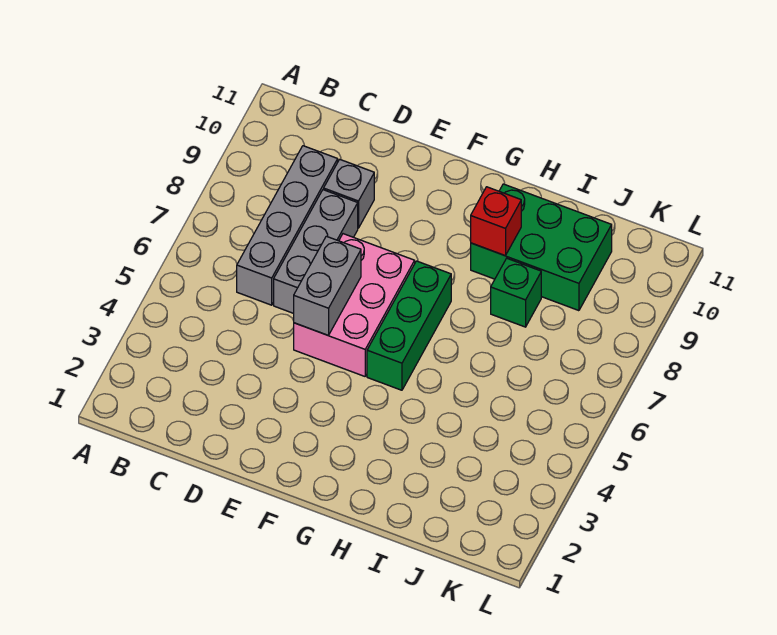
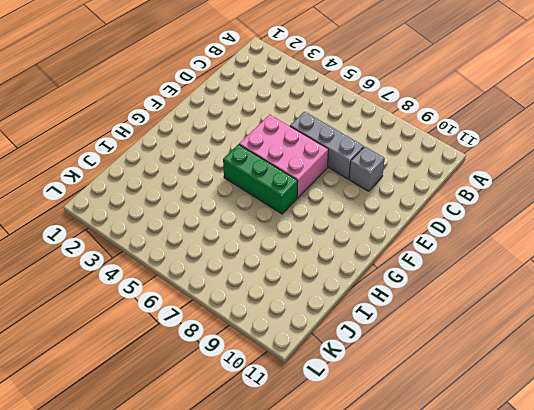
none -> grey 1x4 brick [237,146,338,305]
none -> green 2x3 brick [471,184,612,311]

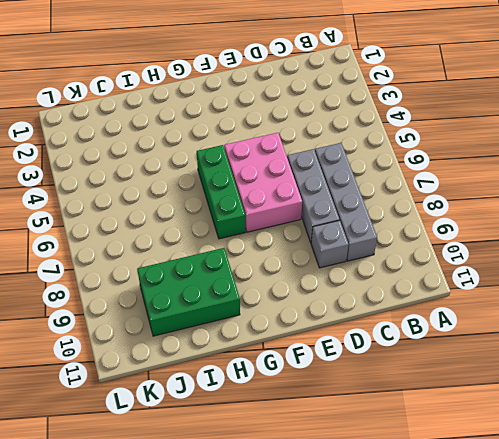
none -> green 1x1 brick [491,258,541,327]
none -> grey 1x2 brick [294,236,361,335]

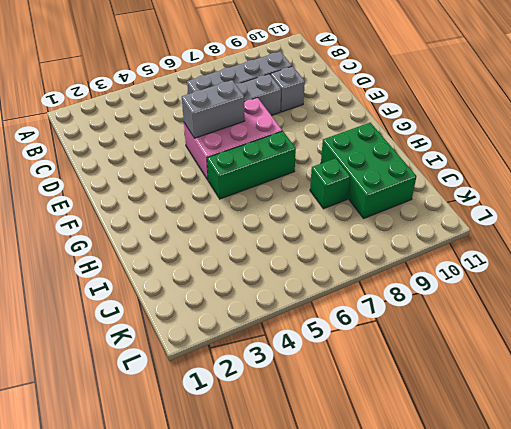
none -> red 1x1 brick [471,187,521,256]

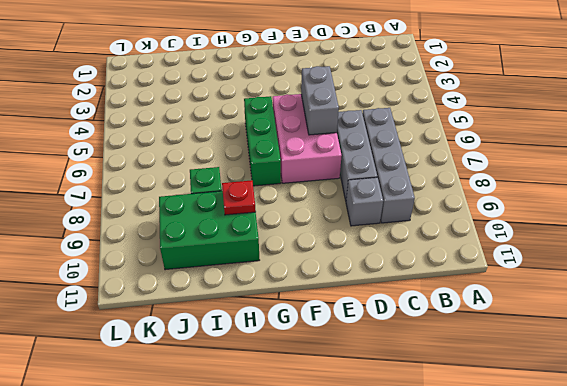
red 1x1 plate [222,180,256,215] -> red 1x1 brick [471,187,521,256]

